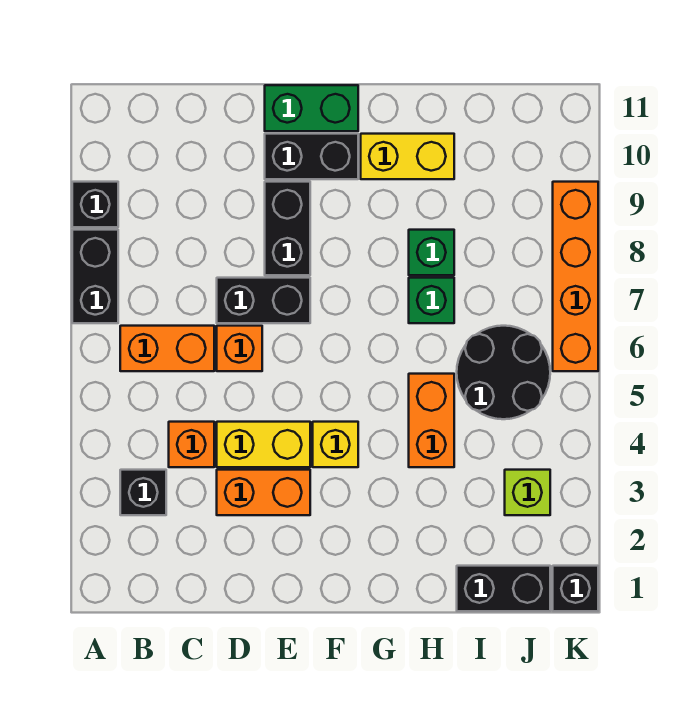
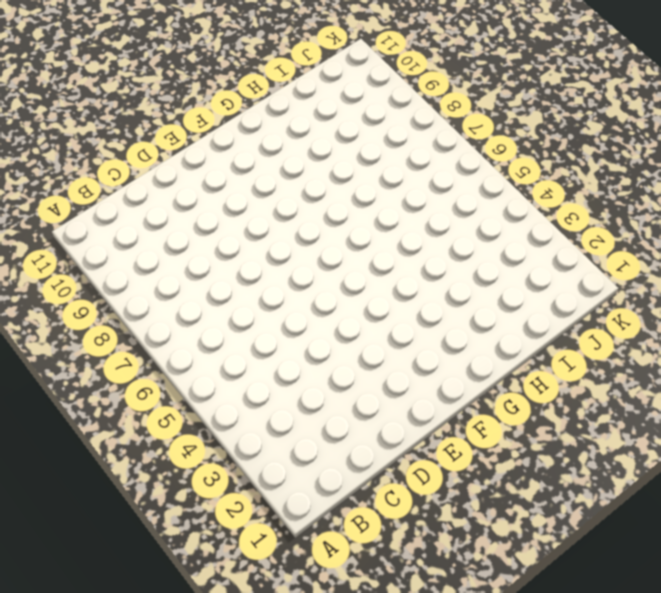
none -> black 1x2 brick [72,230,118,323]
none -> black 1x1 brick [72,182,118,227]
none -> black 1x1 brick [120,470,166,515]

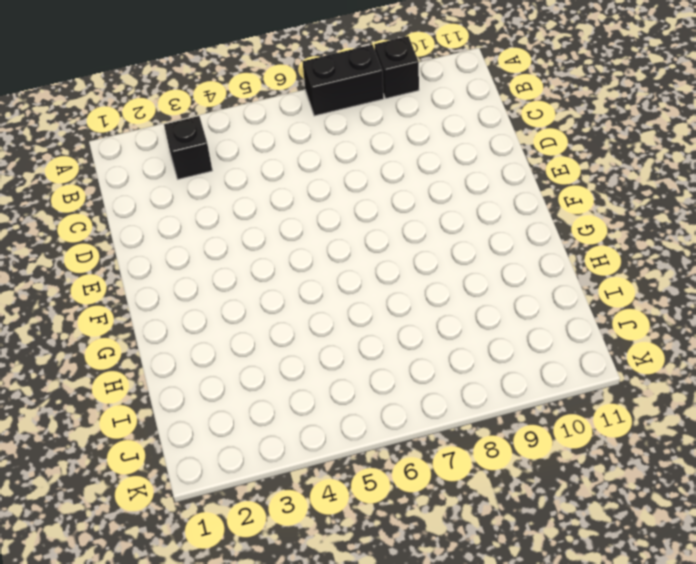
none -> orange 1x2 brick [120,326,214,371]
none -> orange 1x1 brick [169,422,214,467]
none -> orange 1x2 brick [217,470,310,515]

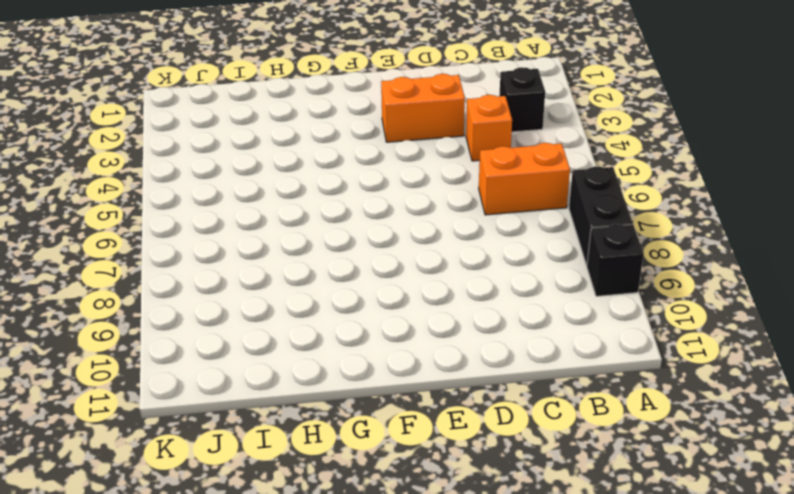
none -> yellow 1x2 brick [217,422,310,467]
none -> orange 1x1 brick [217,326,262,371]
none -> black 1x2 brick [217,278,310,323]

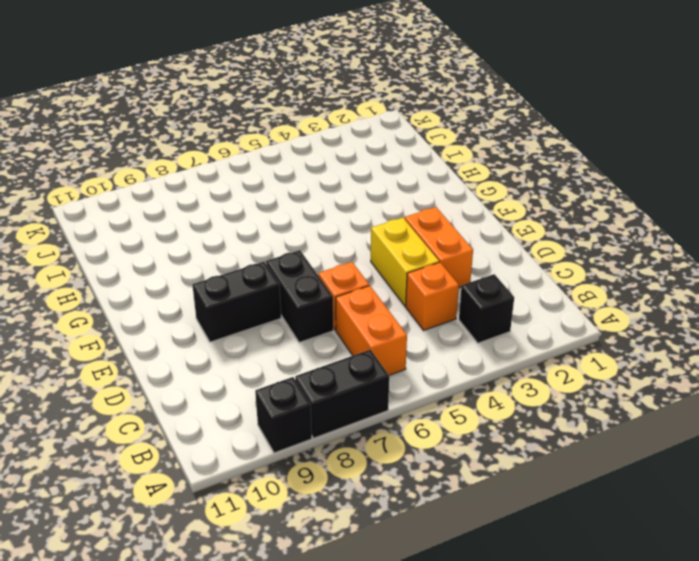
none -> black 1x2 brick [265,134,358,179]
none -> green 1x2 brick [265,85,358,131]
none -> yellow 1x1 brick [313,422,358,467]

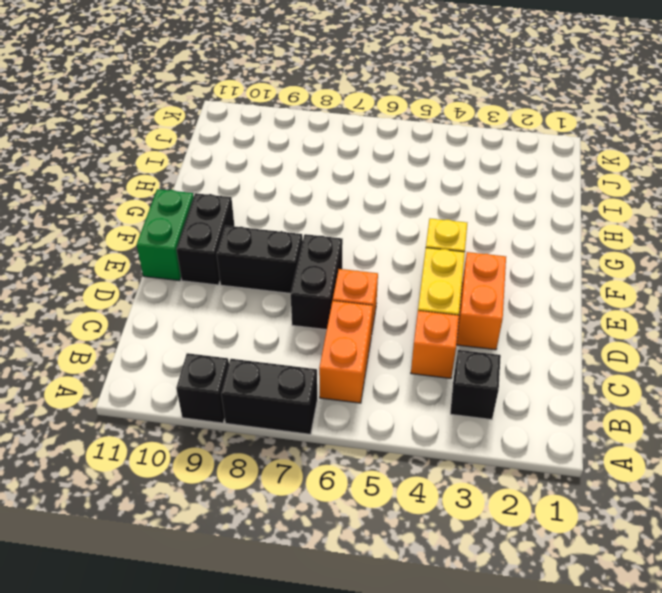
none -> yellow 1x2 brick [361,134,454,179]
none -> orange 1x2 brick [409,374,454,467]
none -> green 1x1 brick [409,278,454,323]

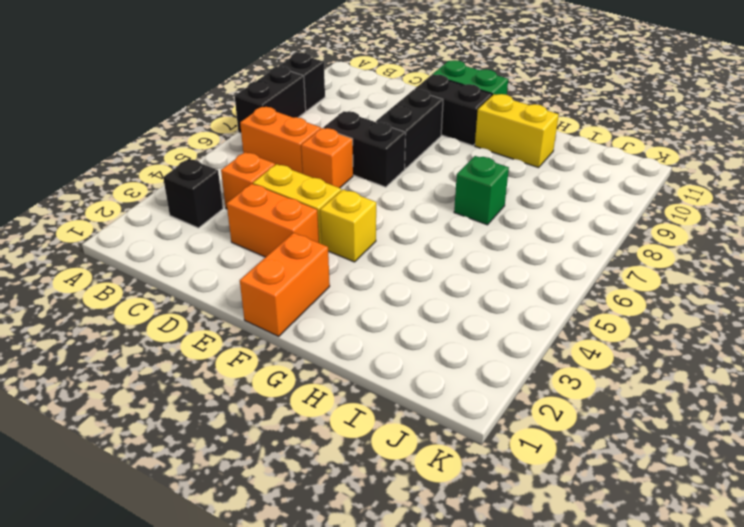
orange 1x2 brick [240,233,330,336] -> orange 1x2 brick moved to [409,374,454,467]
none -> green 1x1 brick [409,230,454,275]
none -> black 1x2 brick [457,566,550,611]
none -> black 2x2 round brick [457,326,550,419]

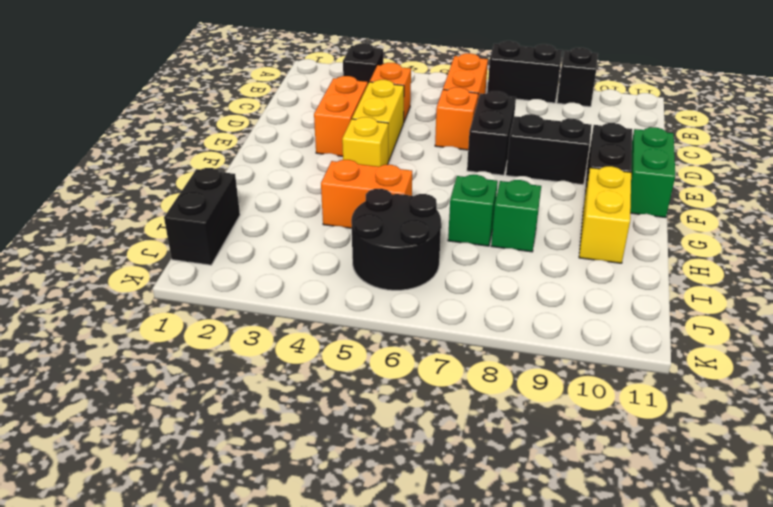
none -> lime 1x1 brick [505,470,550,515]
none -> black 1x1 brick [553,566,598,611]
none -> orange 1x4 brick [553,182,598,371]

